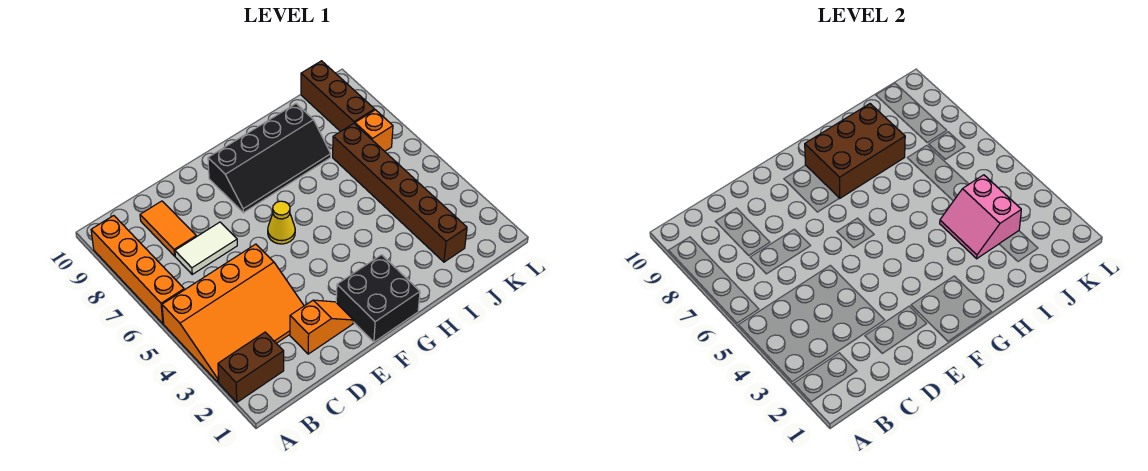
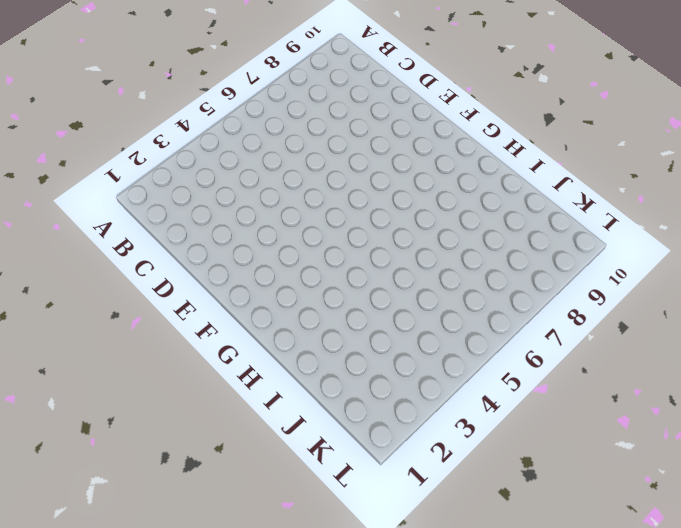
none -> brown 1x2 brick [218,332,284,402]
none -> orange 3x4 slope [162,244,304,382]
none -> orange 1x4 brick [91,216,184,324]

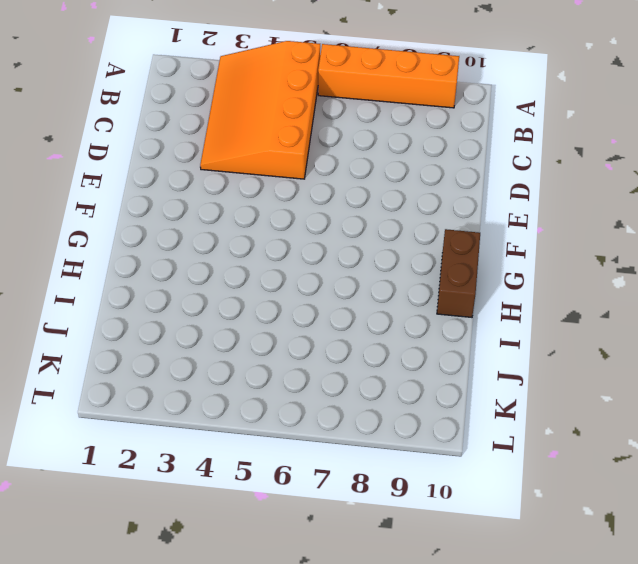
brown 1x2 brick [437,229,480,317] -> brown 1x2 brick moved to [218,332,284,402]
none -> white 1x2 tile [175,222,237,274]
none -> orange 1x2 tile [140,201,196,256]
none -> orange 1x2 slope [290,300,354,354]

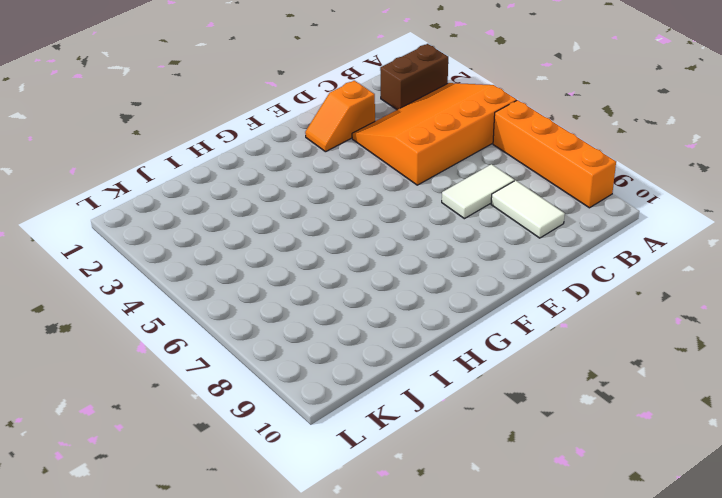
white 1x2 tile [491,180,565,238] -> orange 1x2 tile [140,201,196,256]
none -> black 2x2 brick [336,255,420,342]
none -> yellow 1x1 cone [268,201,295,244]
none -> black 2x4 slope [208,104,331,213]

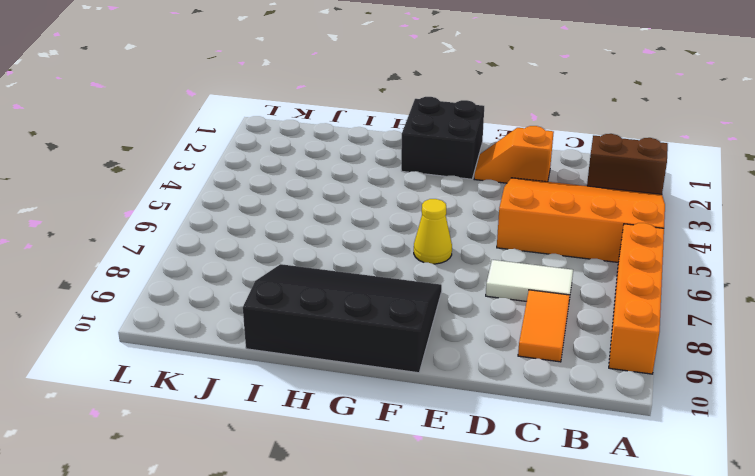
black 3x4 slope [243,264,442,373] -> black 2x4 slope [208,104,331,213]
none -> brown 1x6 brick [333,123,467,262]
none -> orange 1x1 brick [355,110,393,151]
none -> brown 1x3 brick [301,61,375,132]

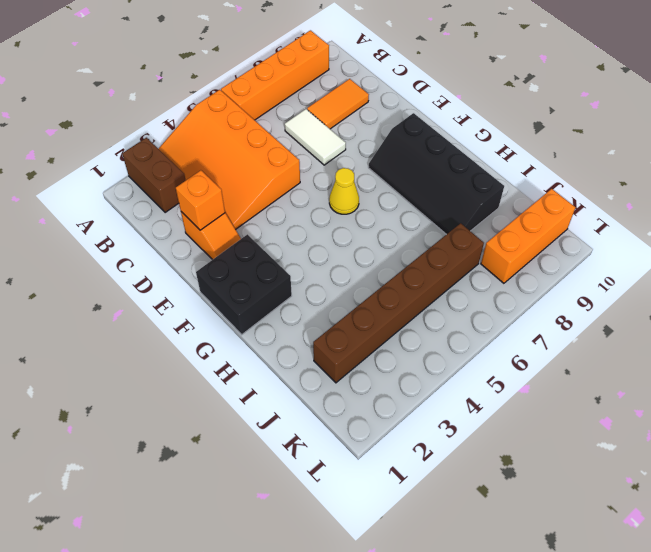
orange 1x1 brick [176,170,225,230] -> orange 1x1 brick moved to [355,110,393,151]
orange 1x3 brick [481,189,576,283] -> brown 1x3 brick [301,61,375,132]
none -> brown 2x3 brick [805,104,905,198]
none -> pink 2x2 slope [940,175,1021,259]

